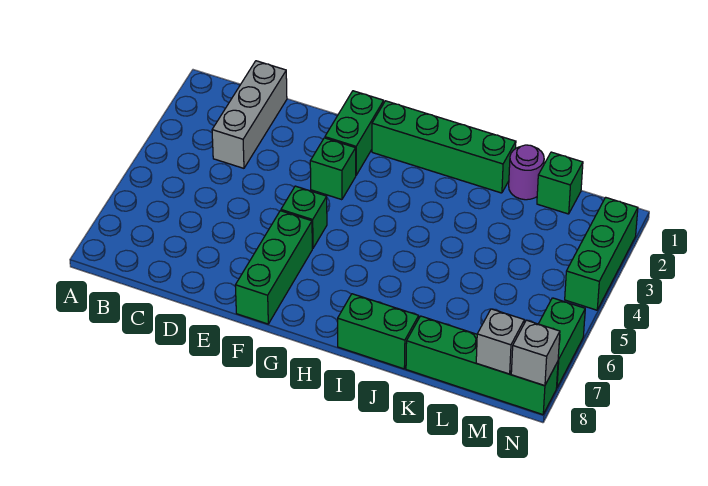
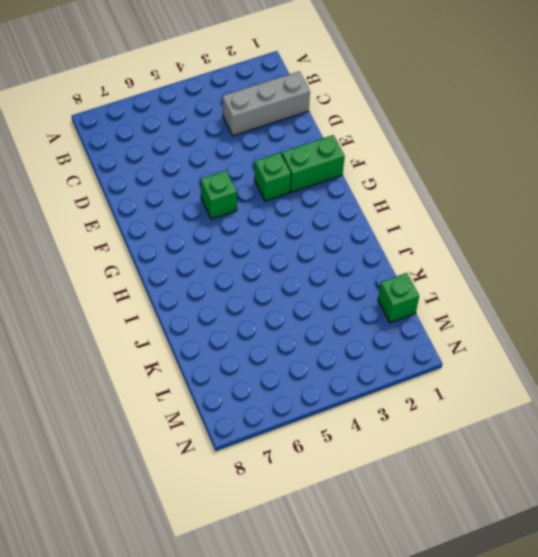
none -> green 1x3 brick [235,211,312,324]
none -> green 1x4 brick [372,101,516,193]
none -> green 1x2 brick [338,294,419,369]

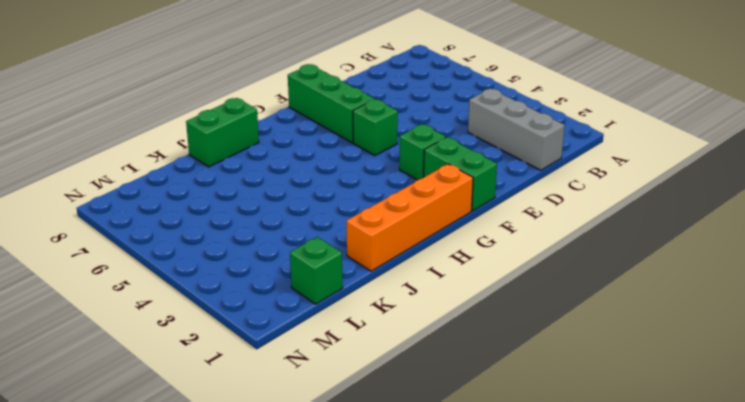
orange 1x4 brick [347,164,473,271] -> green 1x4 brick [372,101,516,193]
none -> purple 1x1 round brick [509,145,544,200]
none -> green 1x4 brick [406,316,558,414]
none -> green 1x3 brick [565,197,638,310]

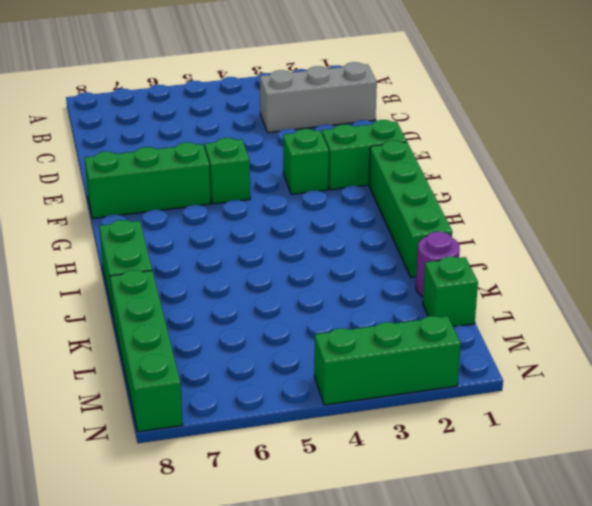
none -> green 1x2 brick [539,298,585,387]
none -> grey 1x1 brick [476,309,524,374]
none -> grey 1x1 brick [511,320,560,386]

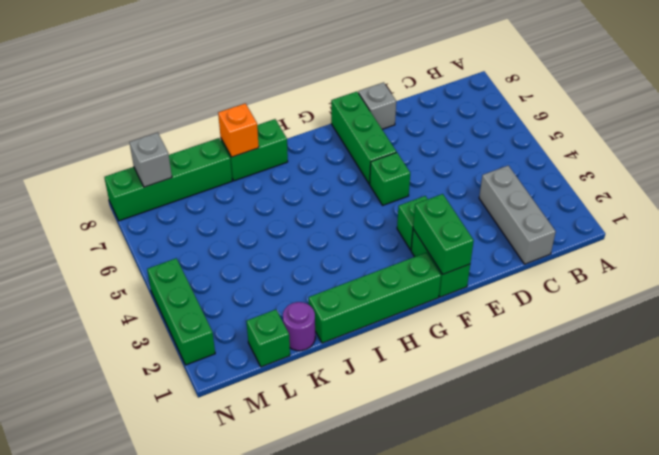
grey 1x1 brick [358,82,396,129] -> grey 1x1 brick moved to [511,320,560,386]
green 1x2 brick [413,194,474,274] -> green 1x2 brick moved to [539,298,585,387]
orange 1x1 brick [218,103,259,157] -> none

